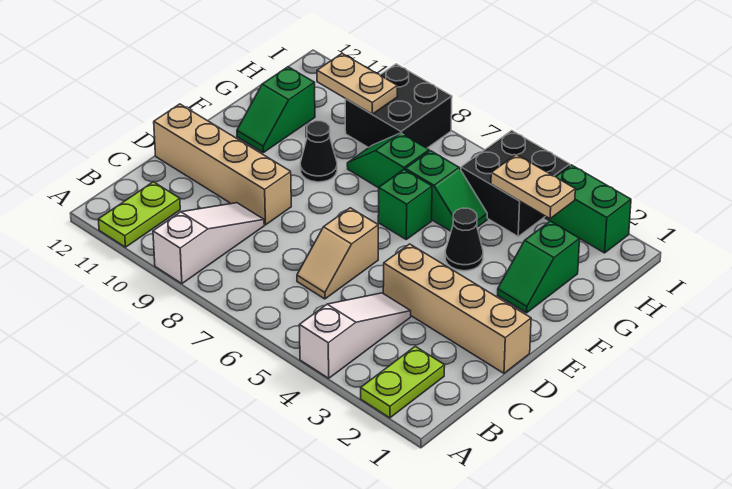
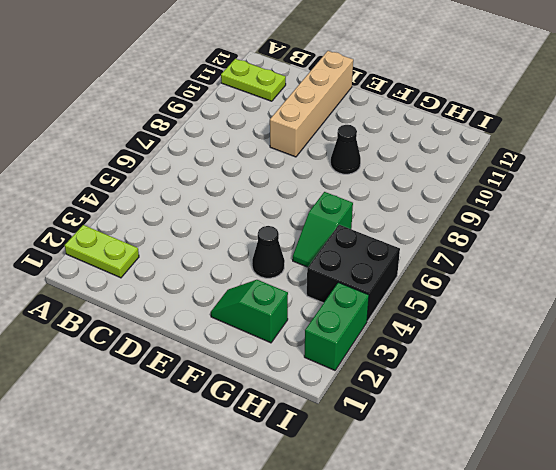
none -> white 1x3 slope [299,293,411,378]
none -> white 1x3 slope [153,203,264,284]
none -> tan 1x2 slope [297,208,378,299]

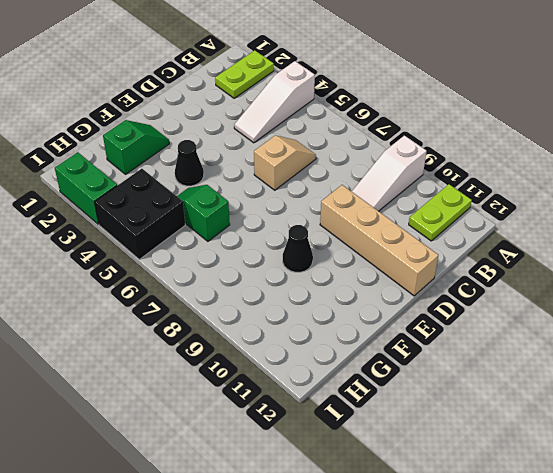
none -> tan 1x4 brick [383,244,531,373]
none -> green 1x1 brick [378,170,432,239]
none -> green 1x2 slope [237,67,315,153]

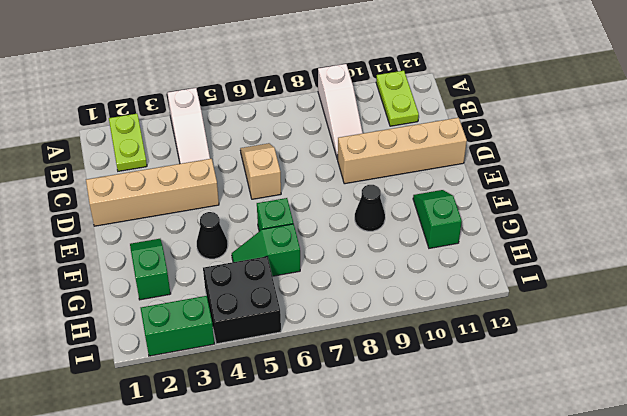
none -> green 1x2 slope [347,133,429,188]
none -> black 2x2 brick [345,64,452,148]
none -> tan 1x2 plate [491,154,575,219]

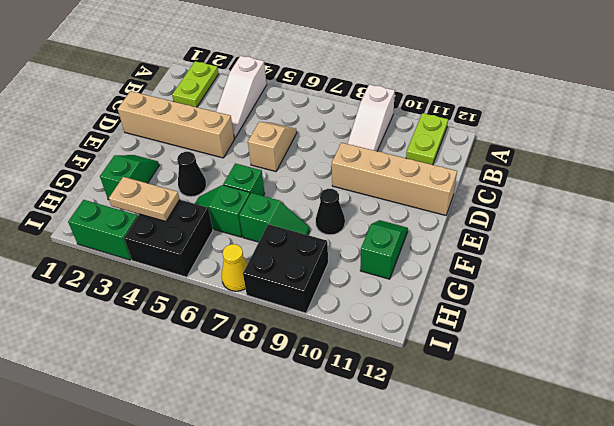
yellow 1x1 cone [222,244,247,291] -> none
none -> tan 1x2 plate [317,54,397,114]

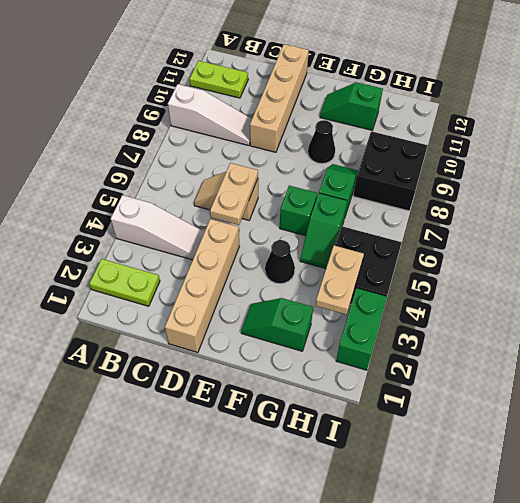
tan 1x2 plate [210,163,258,225] -> tan 1x2 plate moved to [317,54,397,114]

